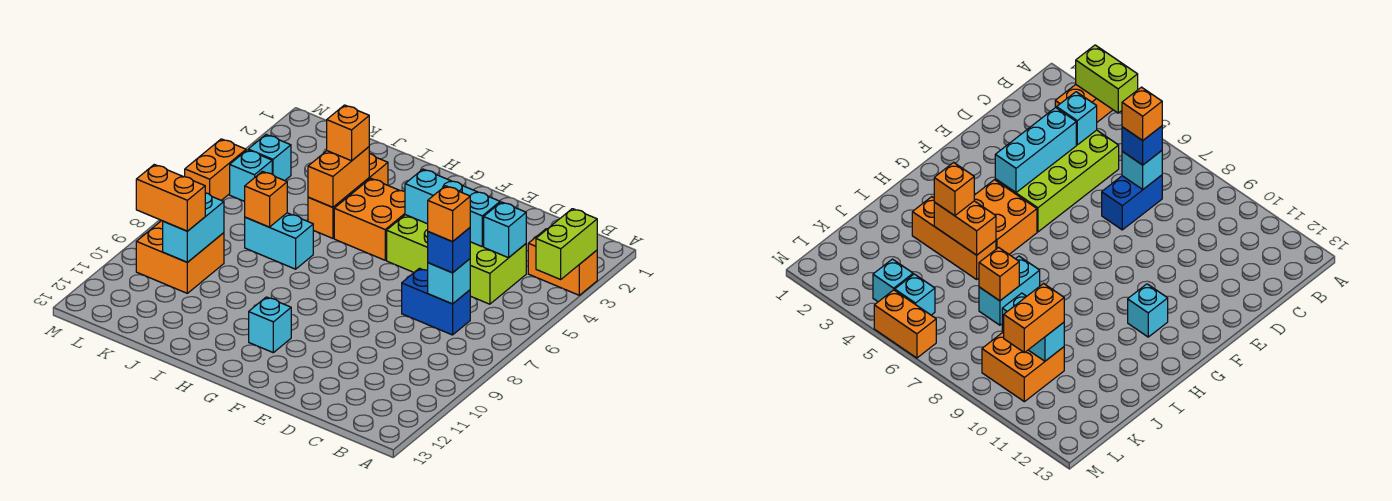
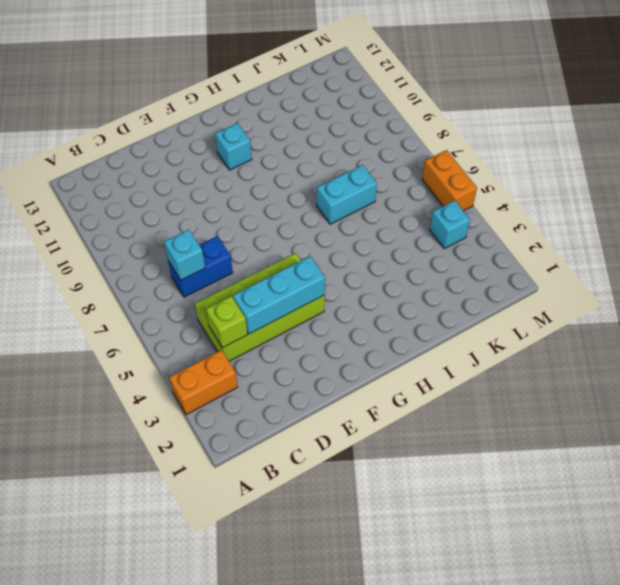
lime 1x1 brick [206,296,247,348] -> cyan 1x1 brick [484,202,526,258]
none -> orange 2x2 brick [334,178,405,260]
none -> orange 1x3 brick [308,154,388,238]
none -> orange 2x2 brick [136,221,224,293]

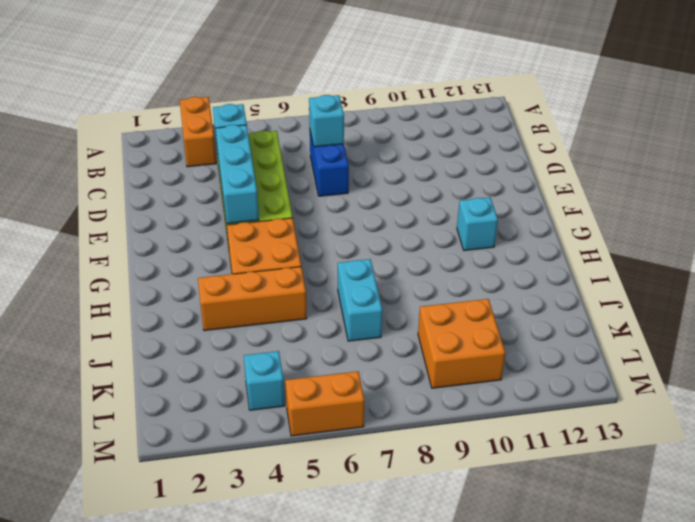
none -> cyan 1x1 brick [230,150,272,202]
none -> lime 1x2 brick [536,209,597,279]
none -> orange 1x2 brick [308,147,369,207]

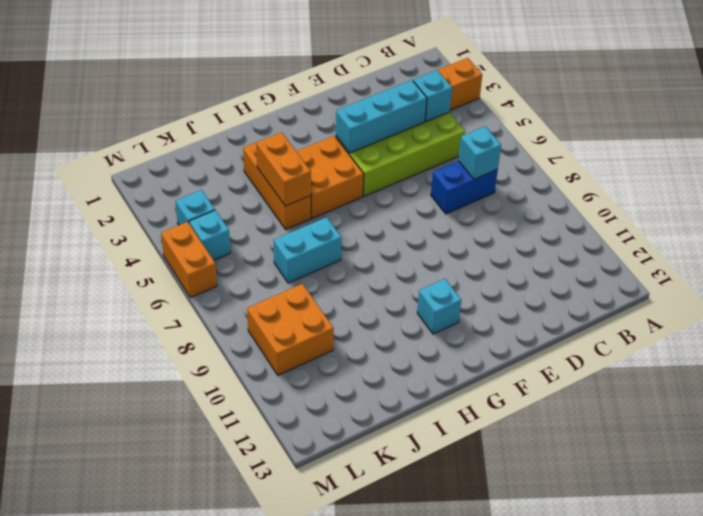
none -> lime 1x2 brick [536,209,597,279]
none -> orange 1x1 brick [245,171,287,227]
none -> cyan 1x2 brick [163,193,224,262]

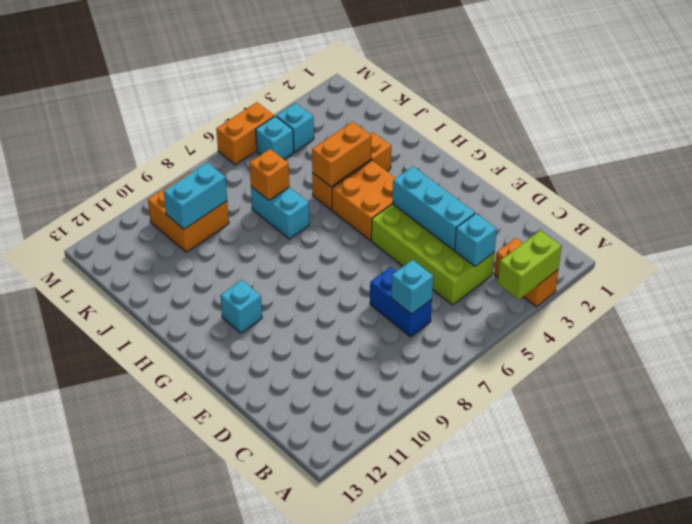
none -> blue 1x1 brick [428,228,470,273]
none -> orange 1x1 brick [327,105,369,161]
none -> orange 1x2 brick [136,165,205,231]

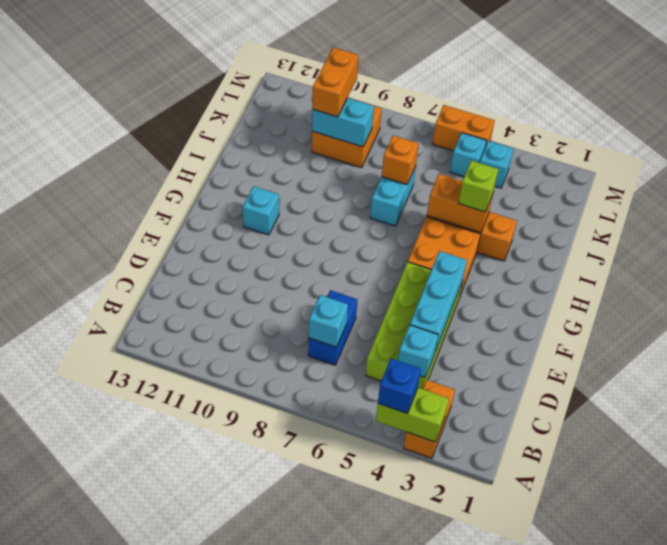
blue 1x1 brick [378,358,421,414] -> blue 1x1 brick moved to [428,228,470,273]
lime 1x1 brick [458,161,498,212] -> orange 1x1 brick [327,105,369,161]
none -> orange 1x1 brick [428,186,470,242]

